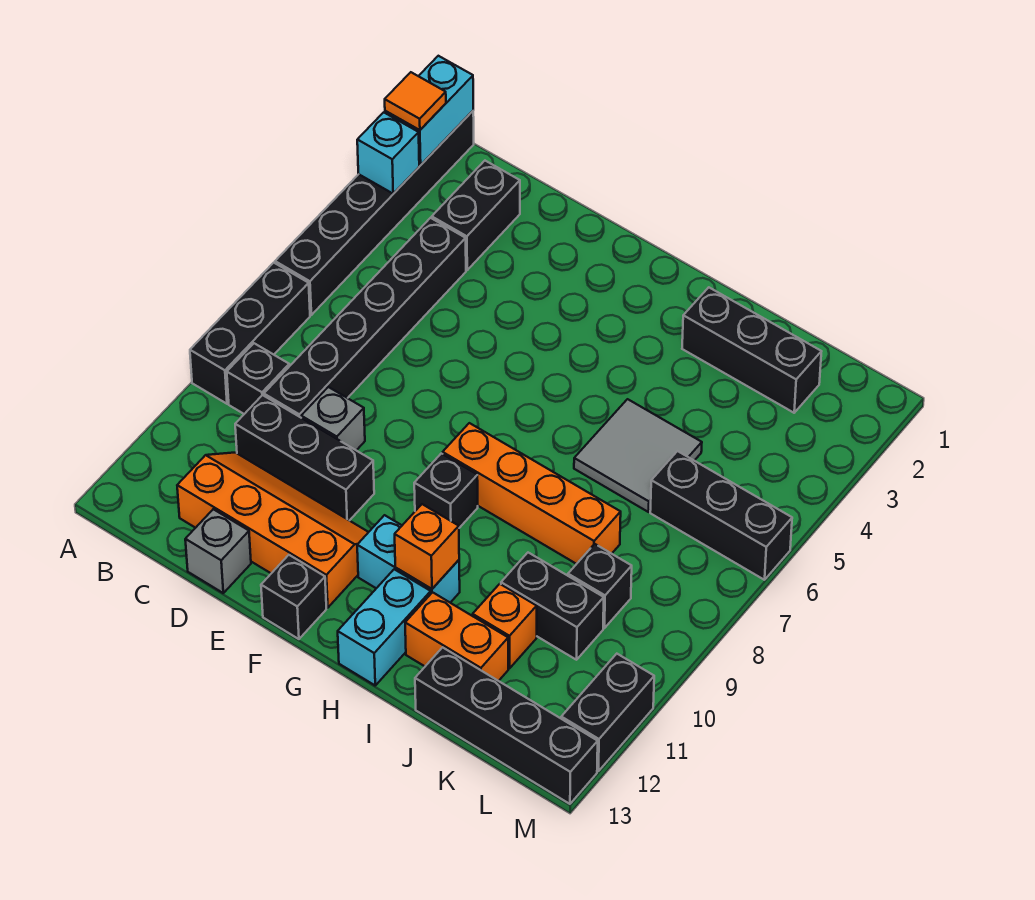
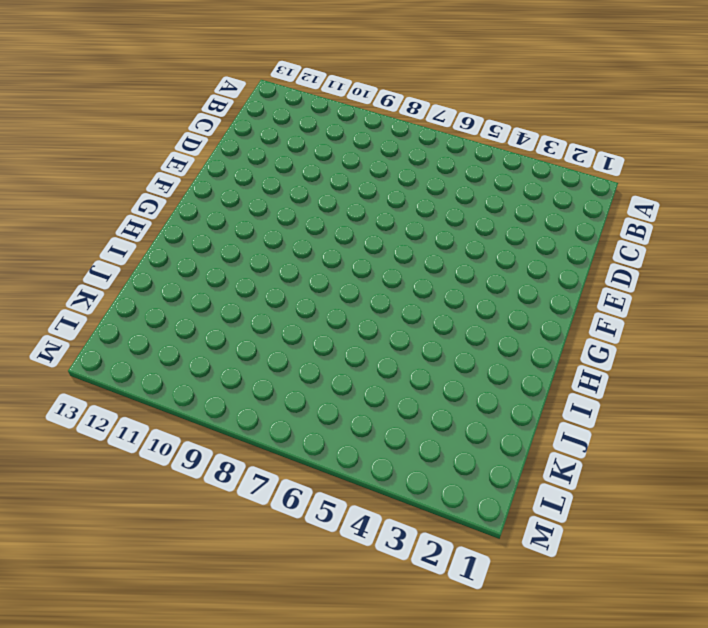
none -> black 1x6 brick [275,111,474,315]
none -> black 1x3 brick [190,263,310,404]
none -> black 1x1 brick [227,343,289,414]

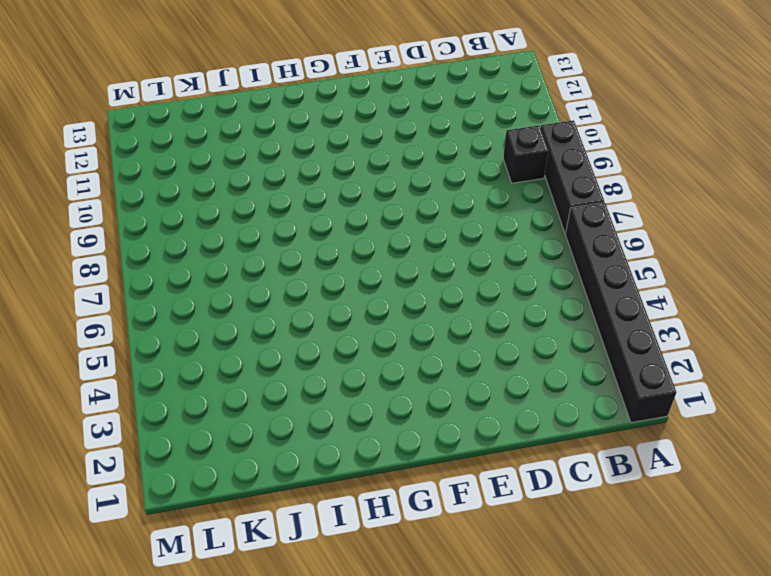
none -> black 1x2 brick [432,161,520,270]
none -> black 1x6 brick [264,218,466,417]
none -> black 1x3 brick [235,395,374,521]

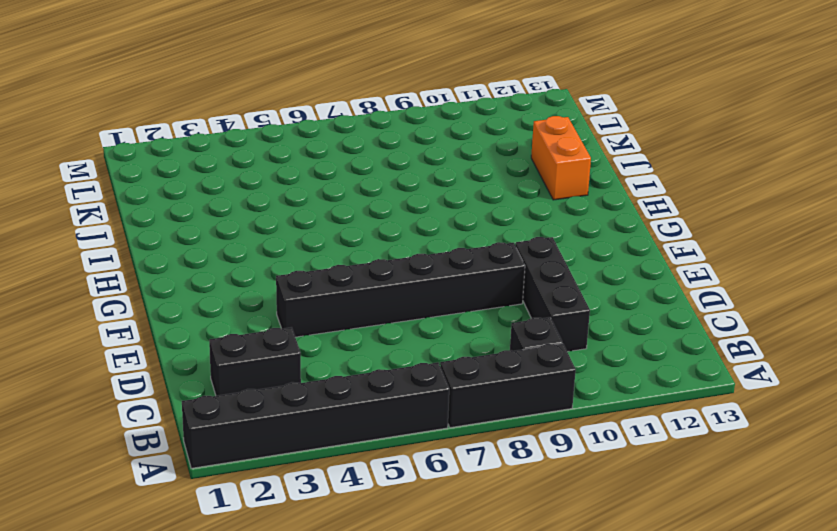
black 1x6 brick [276,242,525,337] -> black 1x6 brick moved to [264,218,466,417]
none -> orange 2x4 slope [177,452,368,608]
none -> grey 1x1 brick [301,387,365,450]
none -> grey 1x1 brick [185,509,251,593]

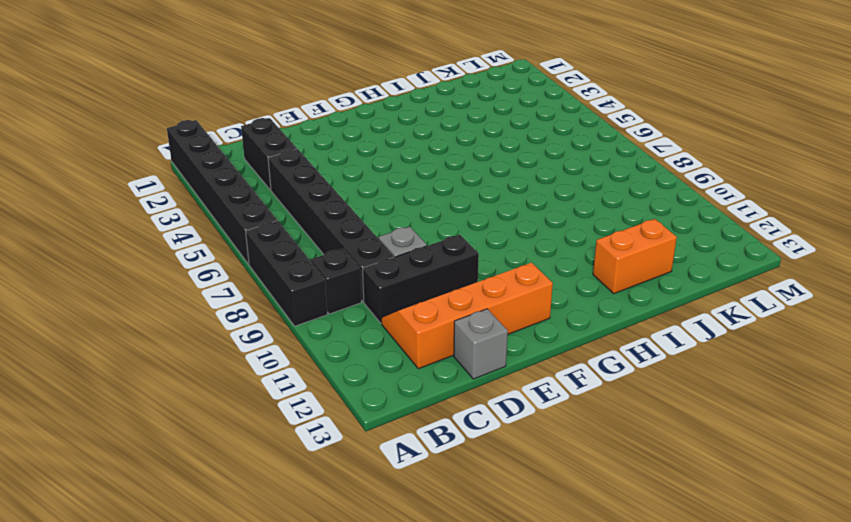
none -> black 1x1 brick [261,555,326,639]
none -> orange 1x4 brick [443,423,621,564]
none -> black 1x1 brick [414,454,478,528]

